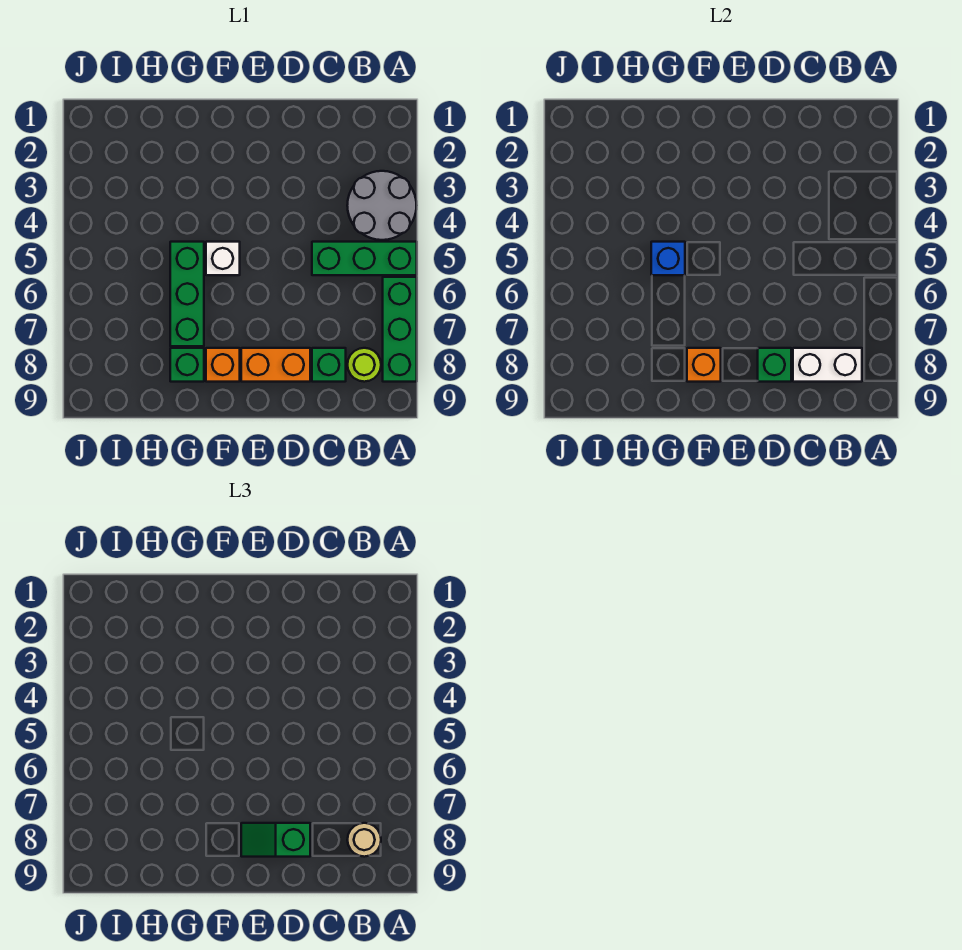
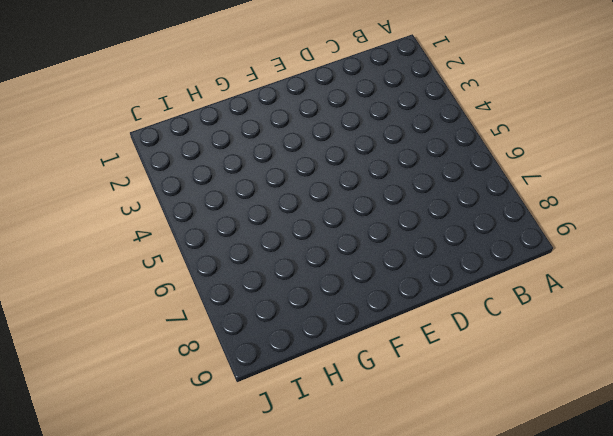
none -> grey 2x2 round brick [347,171,416,240]
none -> green 1x3 brick [312,242,417,275]
none -> green 1x3 brick [383,277,417,382]

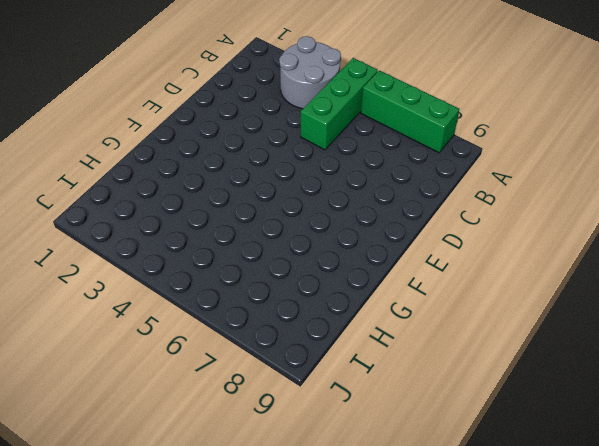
none -> lime 1x1 round brick [347,348,381,382]
none -> green 1x1 brick [312,348,346,382]
none -> orange 1x2 brick [241,348,310,382]

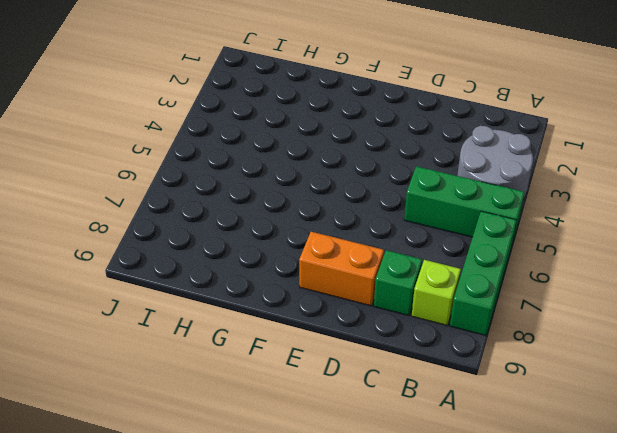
lime 1x1 brick [412,260,461,326] -> lime 1x1 round brick [347,348,381,382]
none -> white 1x1 brick [206,242,240,275]
none -> orange 1x1 brick [206,348,240,382]
none -> green 1x3 brick [170,242,204,346]

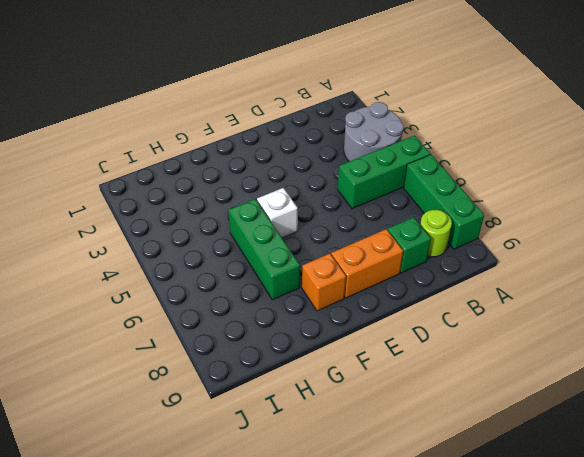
none -> green 1x1 brick [170,348,204,382]
none -> white 1x2 brick [793,348,862,382]
none -> green 1x1 brick [758,348,791,382]

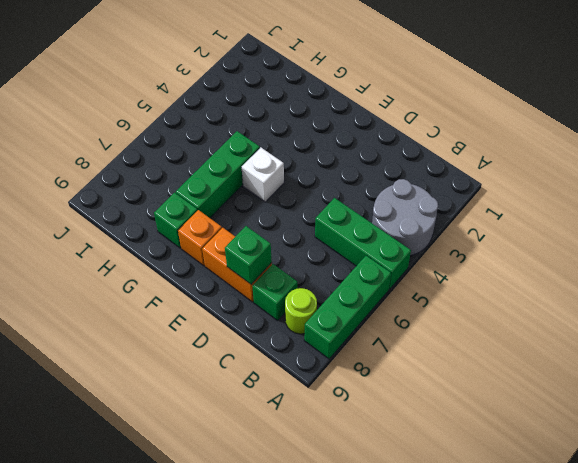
none -> white 1x2 brick [793,348,862,382]
none -> orange 1x1 brick [687,348,721,382]
none -> blue 1x1 brick [651,242,685,275]

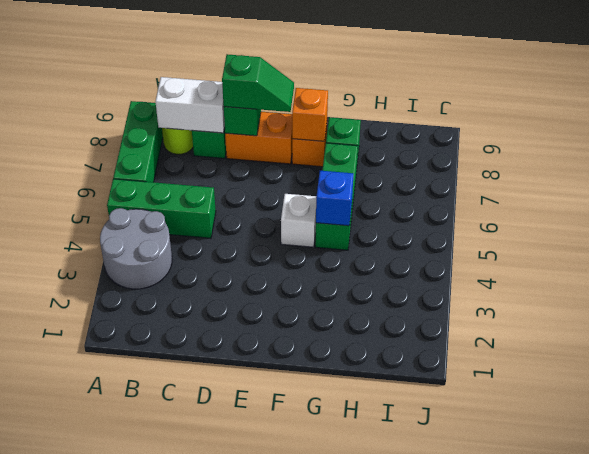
none -> tan 1x1 round brick [347,823,381,857]

